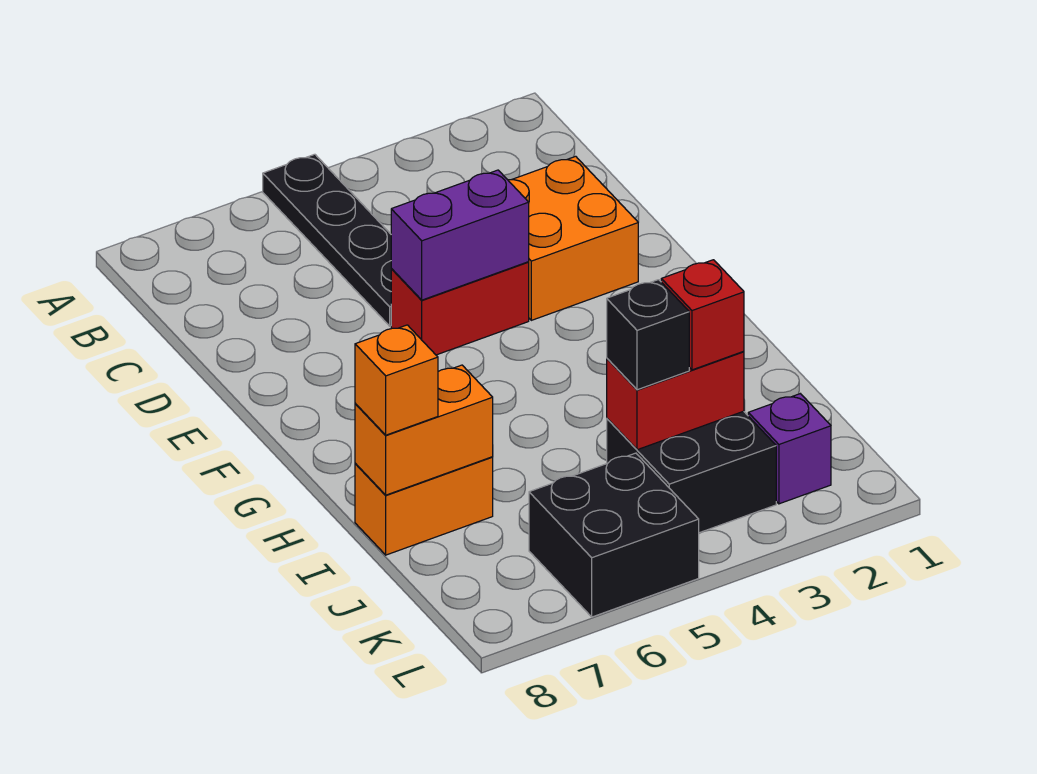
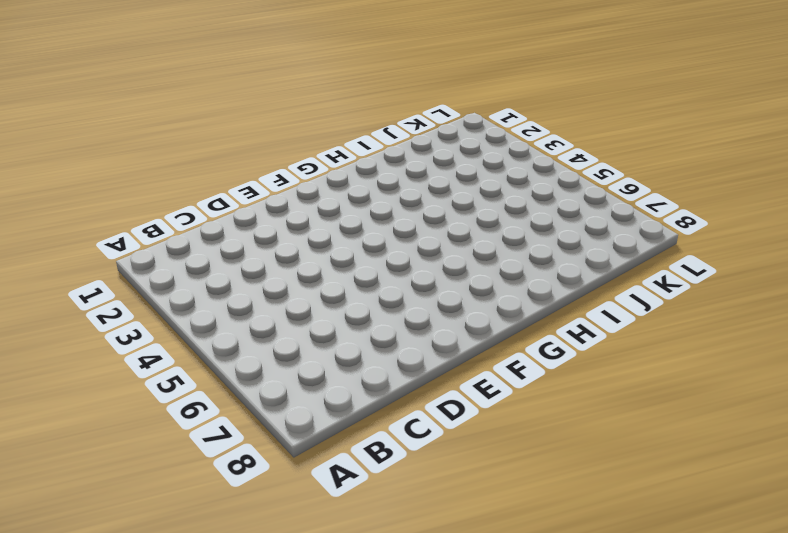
none -> black 1x4 plate [263,154,392,326]
none -> orange 2x2 brick [508,156,638,320]
none -> red 1x2 brick [391,262,529,355]

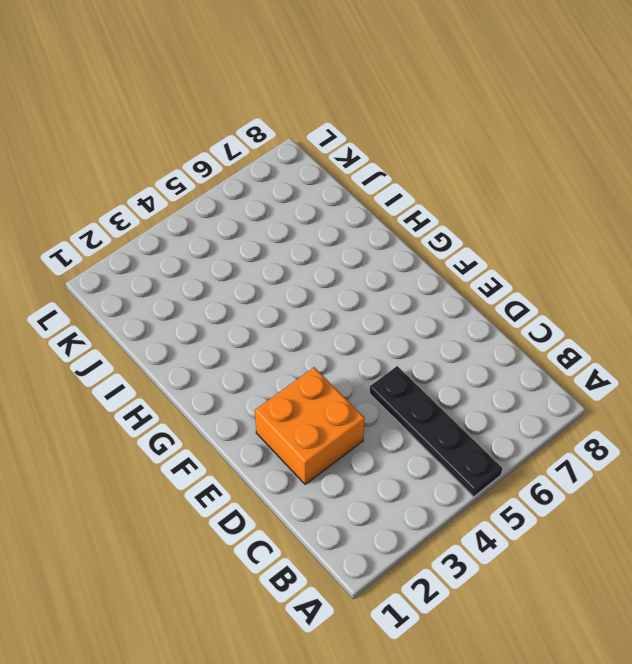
none -> red 1x2 brick [391,262,529,355]
none -> orange 1x2 brick [355,457,493,555]
none -> black 2x2 brick [607,411,776,533]

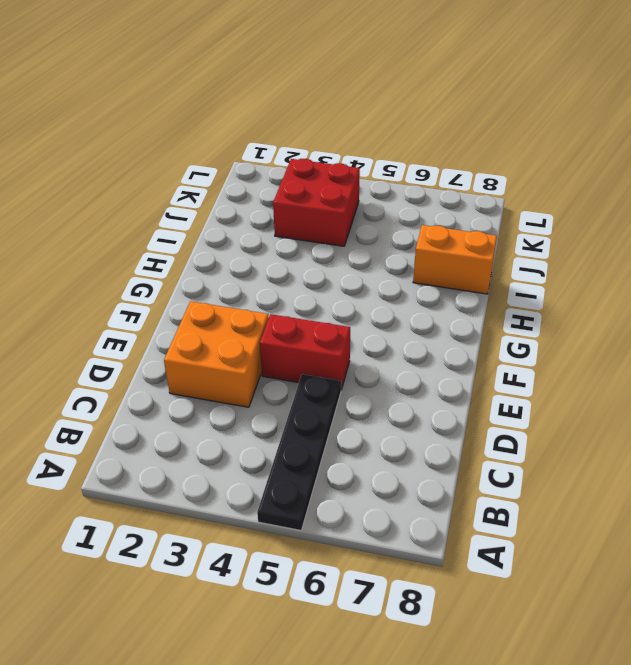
red 2x2 brick [273,159,360,246] -> black 2x2 brick [607,411,776,533]
none -> purple 1x1 brick [748,394,831,504]
none -> black 2x2 brick [529,453,699,617]
none -> purple 1x2 brick [391,170,529,300]

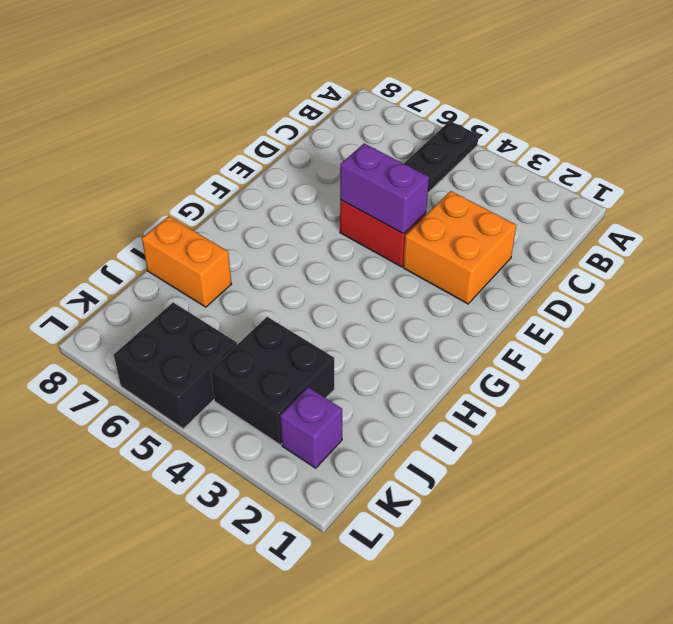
none -> orange 1x2 brick [355,365,493,495]
none -> red 1x2 brick [607,351,744,450]
none -> orange 1x1 brick [355,325,438,435]

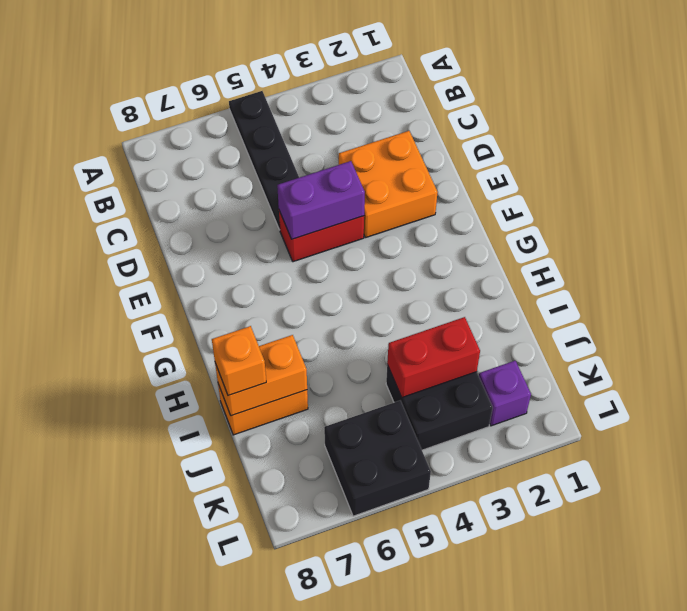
none -> red 1x1 brick [661,260,744,370]
none -> black 1x1 brick [607,280,689,390]

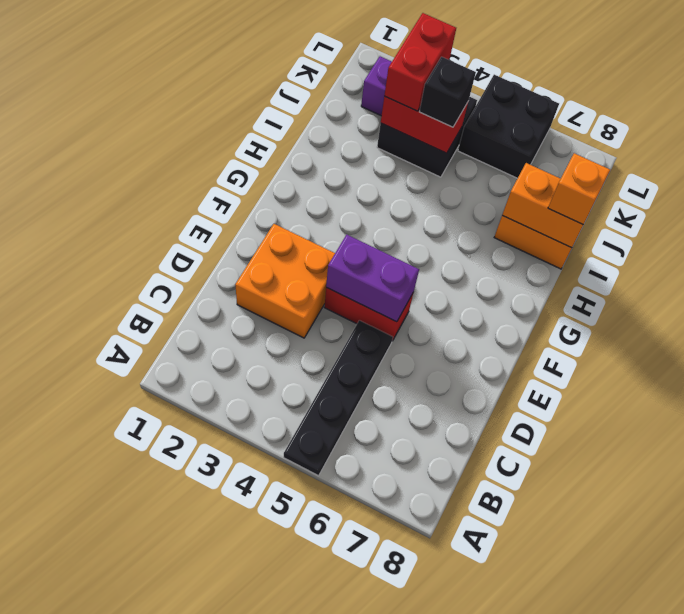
red 1x2 brick [384,13,456,111] -> red 1x1 brick [661,260,744,370]

